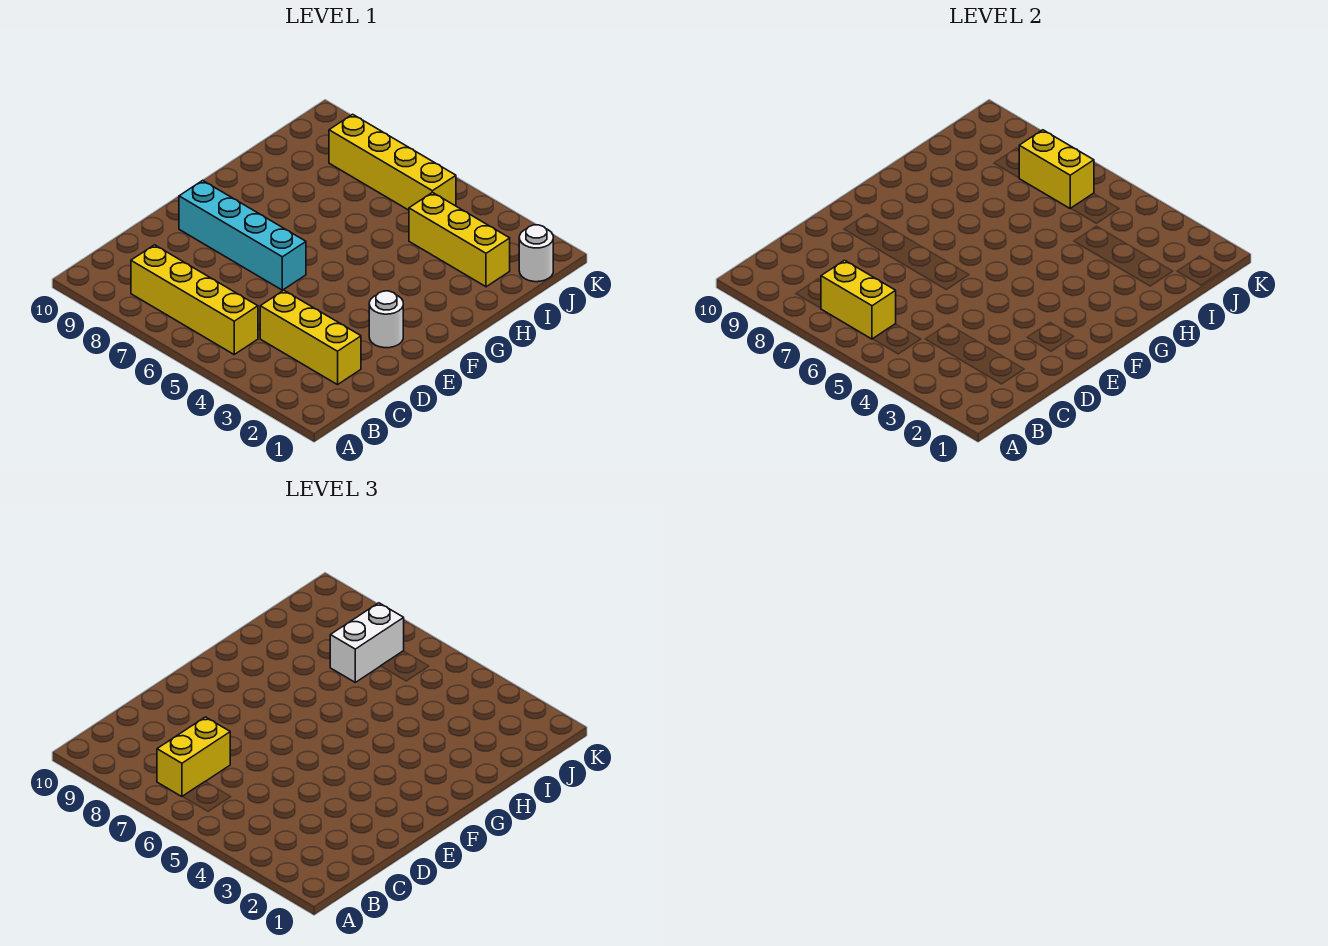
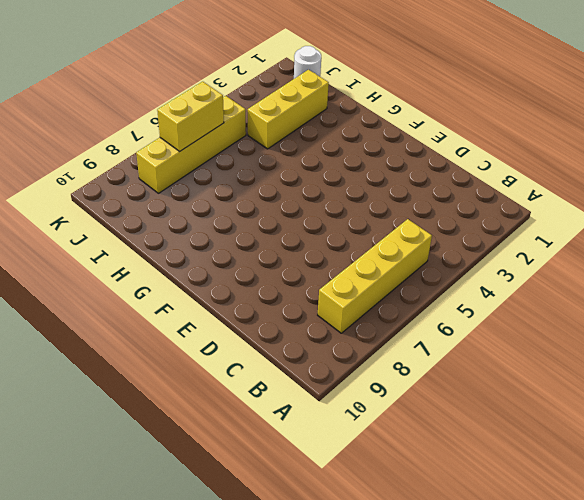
none -> yellow 1x3 brick [260,290,361,385]
none -> white 1x1 round brick [369,291,403,348]

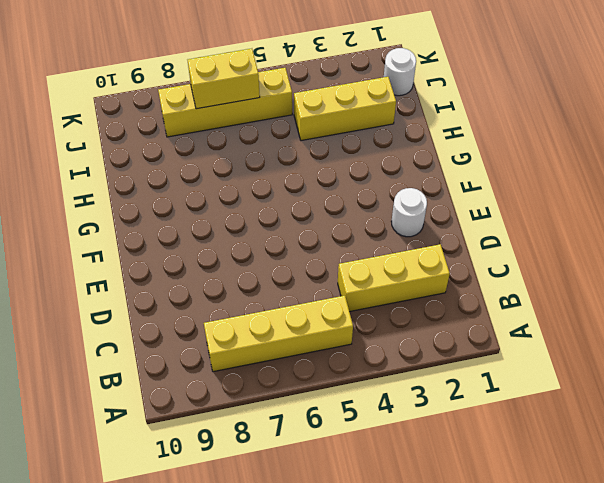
none -> cyan 1x4 brick [179,180,306,290]
none -> yellow 1x2 brick [821,260,896,339]

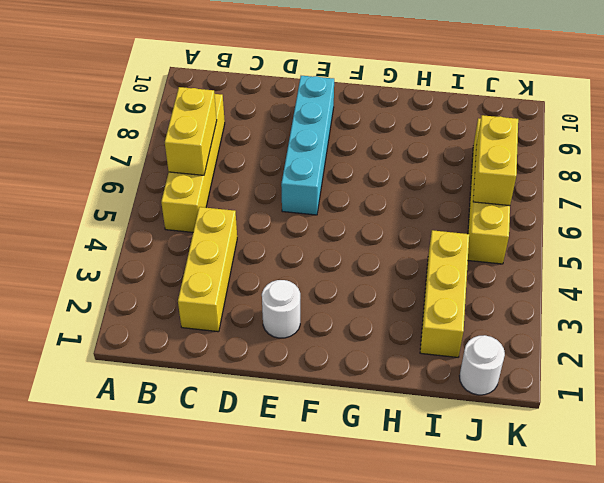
none -> yellow 1x2 brick [157,717,230,797]
none -> white 1x2 brick [330,603,404,682]

